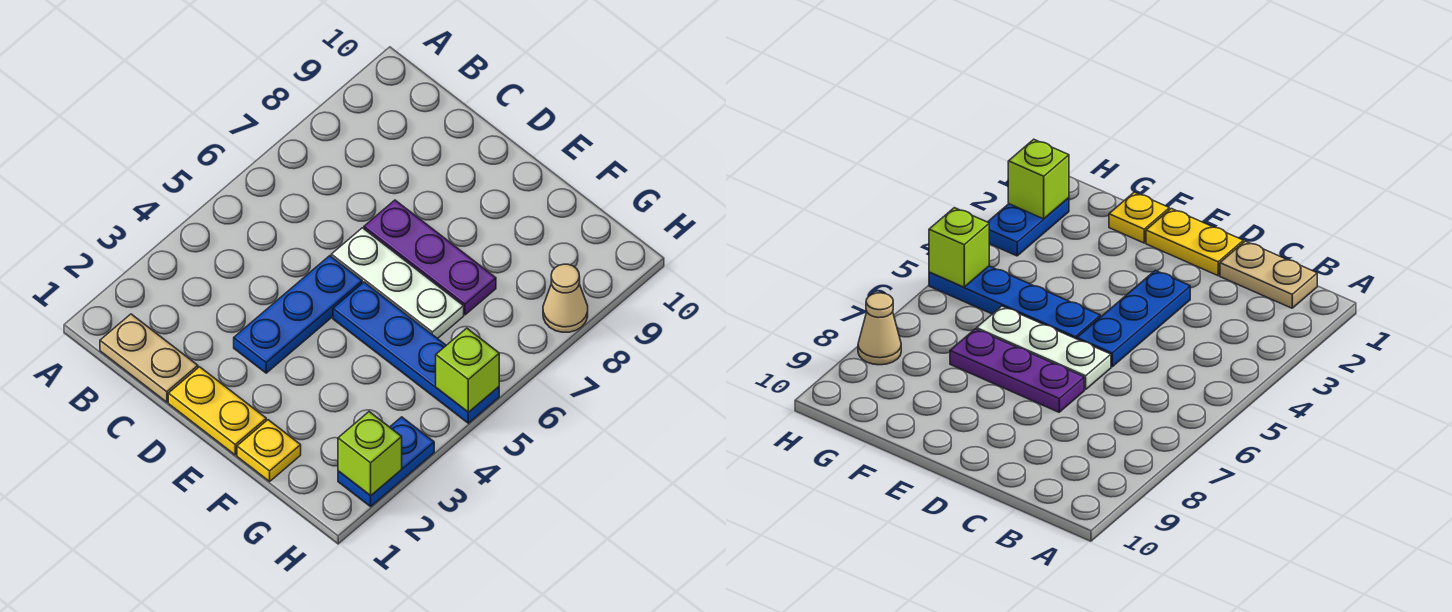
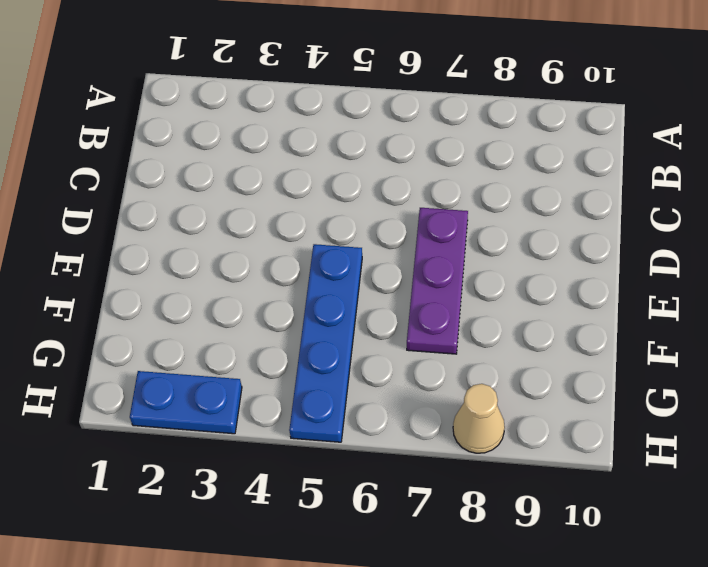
none -> tan 1x2 plate [100,314,198,402]
none -> yellow 1x2 plate [168,367,266,455]

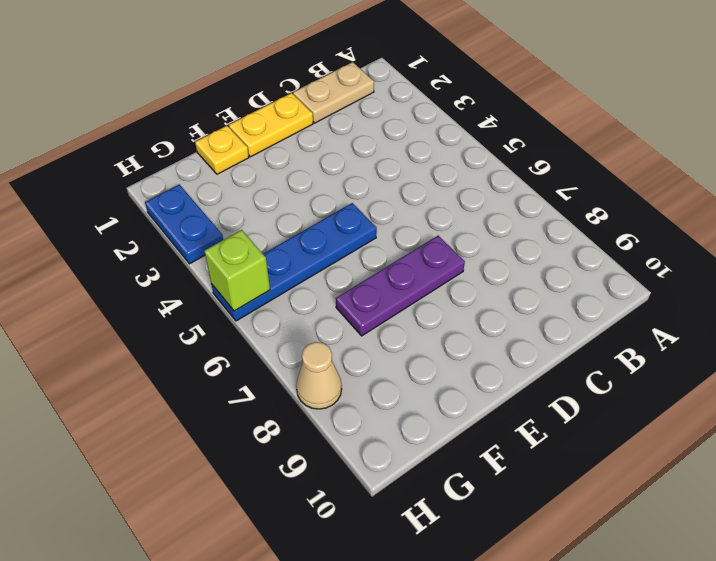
none -> blue 1x3 plate [234,256,362,373]
none -> white 1x3 plate [331,228,464,339]

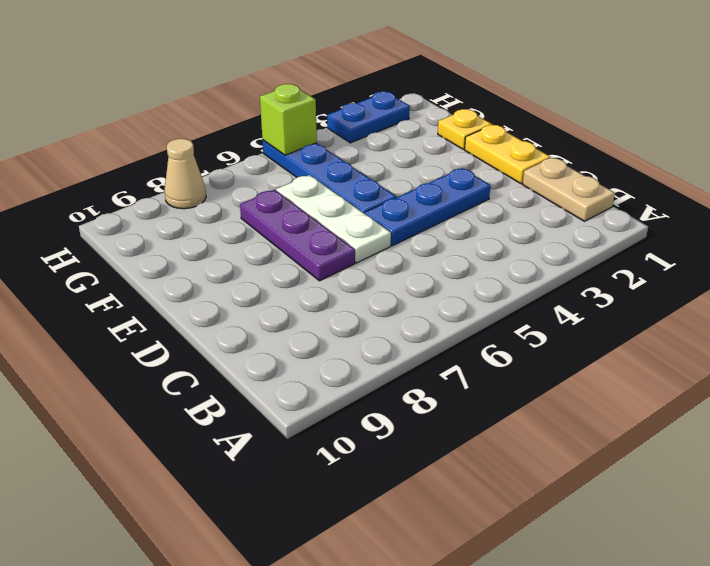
none -> lime 1x1 brick [338,412,402,496]

